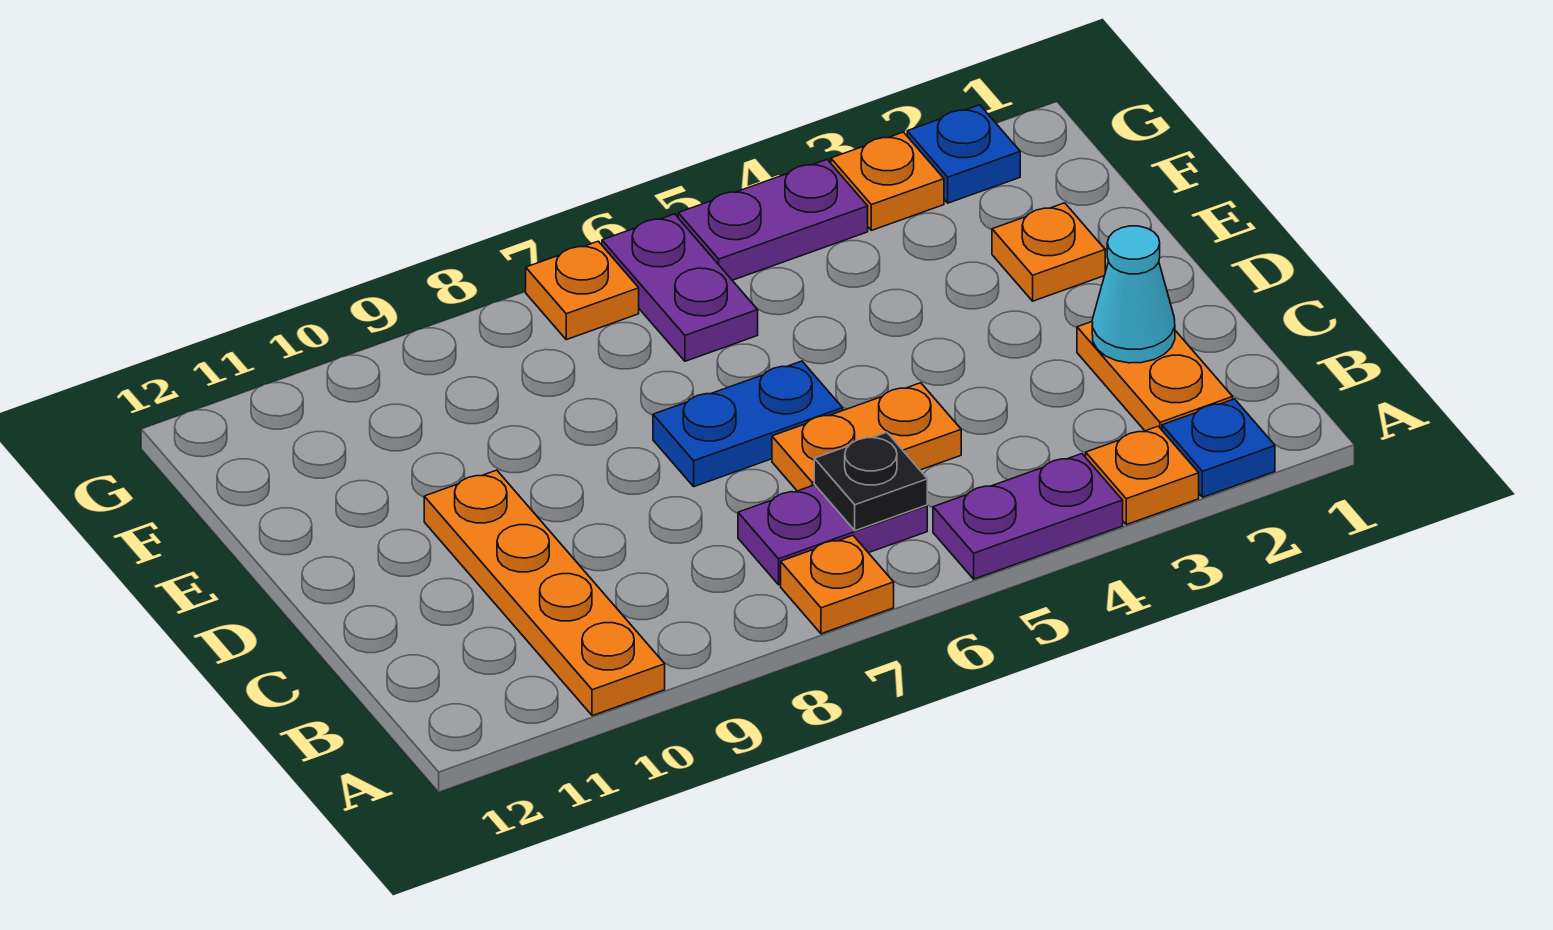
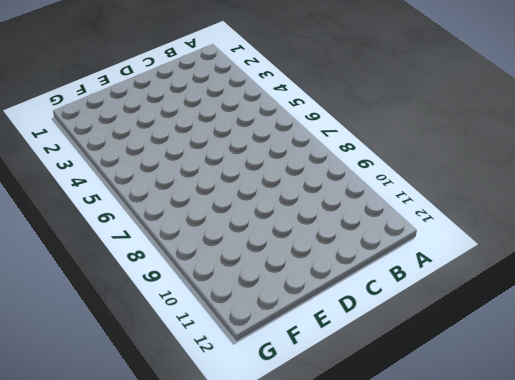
none -> blue 1x1 plate [1162,399,1275,497]
none -> orange 1x1 plate [1086,426,1199,525]
none -> purple 1x2 plate [933,454,1123,579]

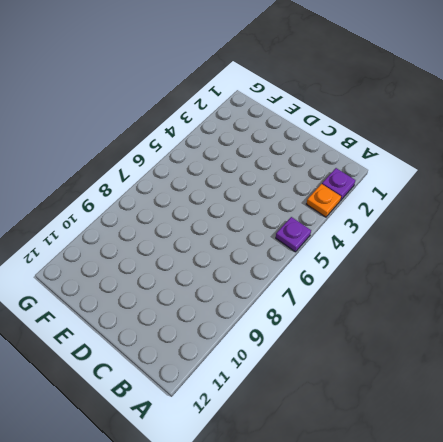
purple 1x1 plate [322,168,355,200] -> blue 1x1 plate [1162,399,1275,497]
purple 1x1 plate [276,217,311,252] -> purple 1x2 plate [933,454,1123,579]
none -> orange 1x1 plate [781,536,894,634]
none -> orange 1x4 plate [424,470,665,716]
none -> orange 1x2 plate [1077,322,1233,431]

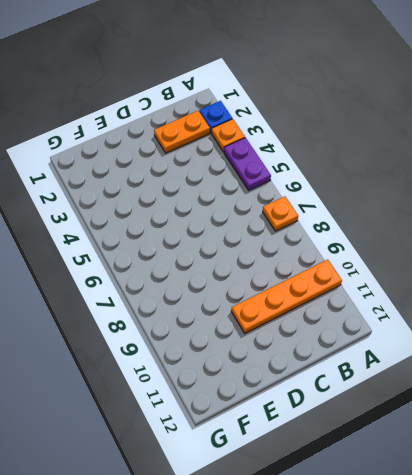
none -> purple 1x2 plate [738,485,927,585]
none -> orange 1x2 plate [772,383,961,491]
none -> blue 1x2 plate [653,361,843,487]

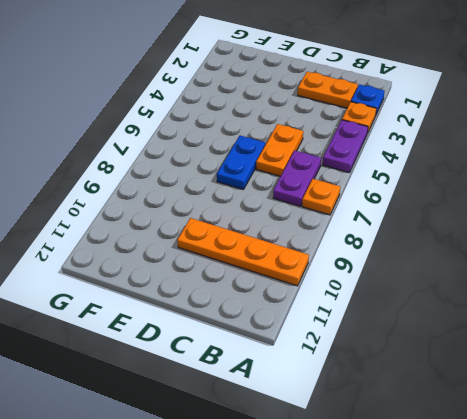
none -> orange 1x1 plate [992,203,1105,301]
none -> purple 1x2 plate [602,214,758,361]
none -> blue 1x1 plate [907,105,1020,203]

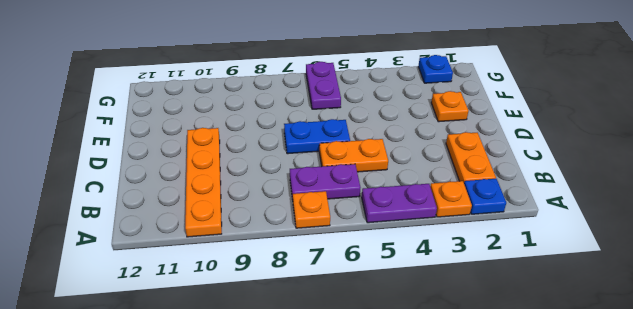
none -> orange 1x1 plate [831,132,944,230]
none -> purple 1x2 plate [678,160,868,280]
none -> orange 1x1 plate [526,241,639,340]

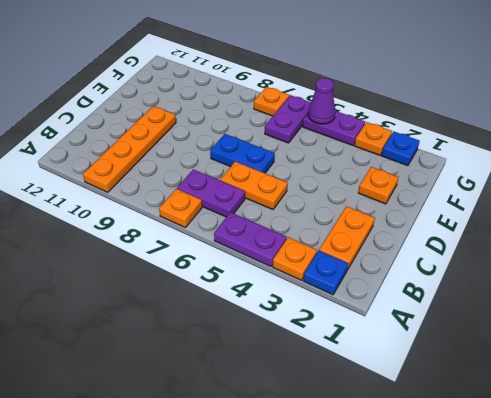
purple 1x1 cone [308,78,335,124] -> none
none -> black 1x1 plate [814,432,927,531]
none -> cyan 1x1 cone [1092,226,1175,363]

